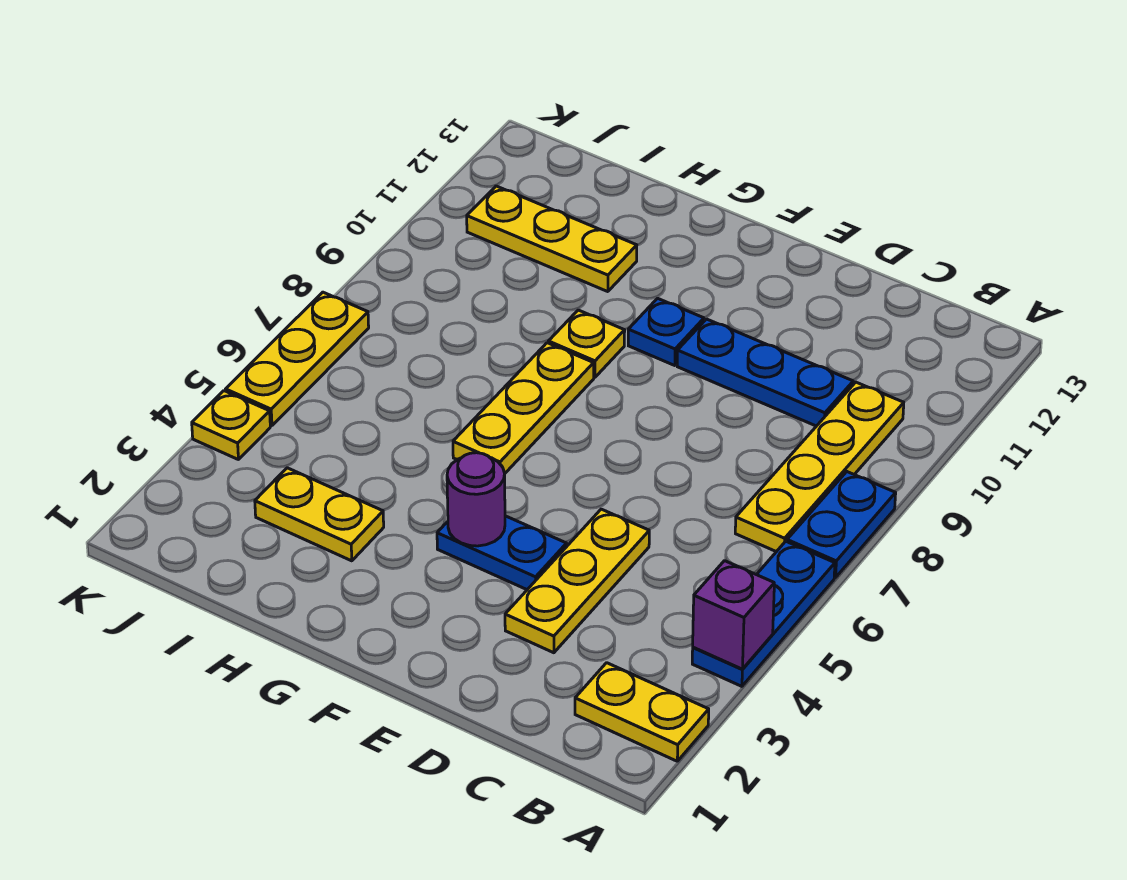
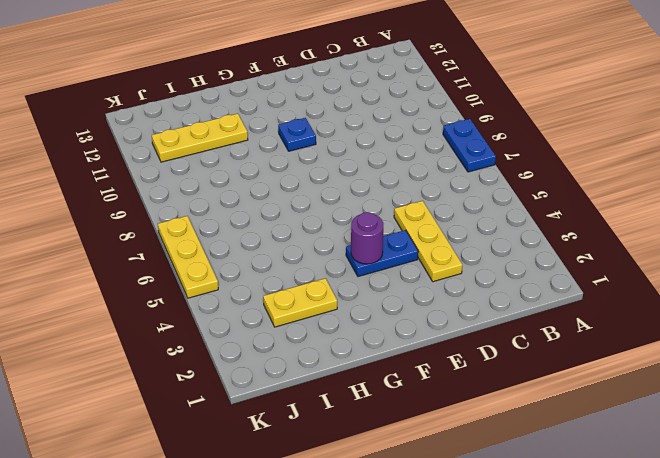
none -> yellow 1x2 plate [575,663,709,761]
none -> blue 1x3 plate [692,541,835,686]
none -> yellow 1x4 plate [735,382,904,552]

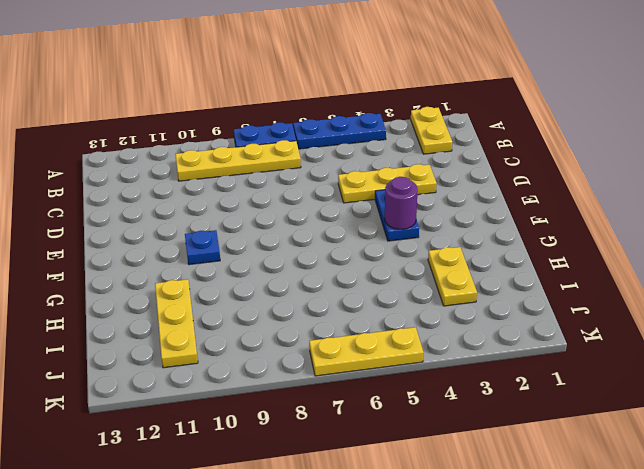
none -> blue 1x3 plate [677,319,853,426]
none -> yellow 1x3 plate [453,343,594,473]
none -> yellow 1x1 plate [548,310,625,377]

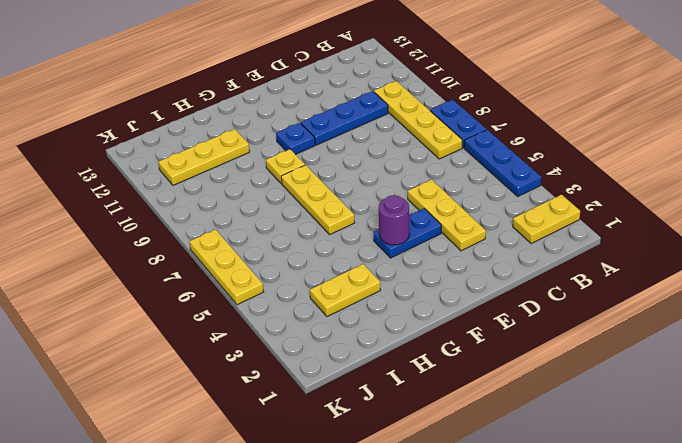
none -> yellow 1x1 plate [192,391,270,459]
none -> purple 1x1 brick [693,561,774,669]

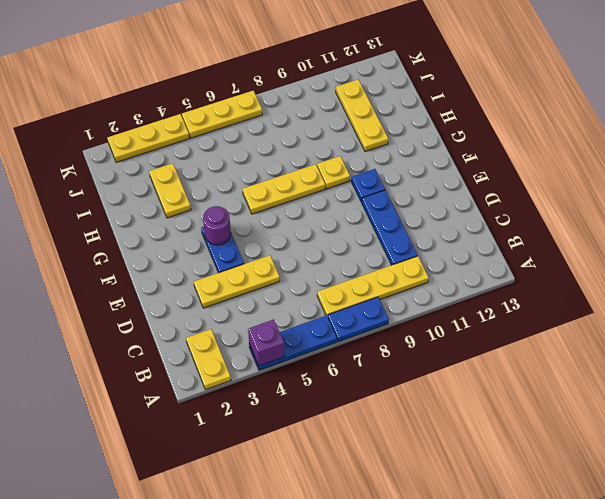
yellow 1x3 plate [107,114,189,162] -> yellow 1x1 plate [192,391,270,459]

